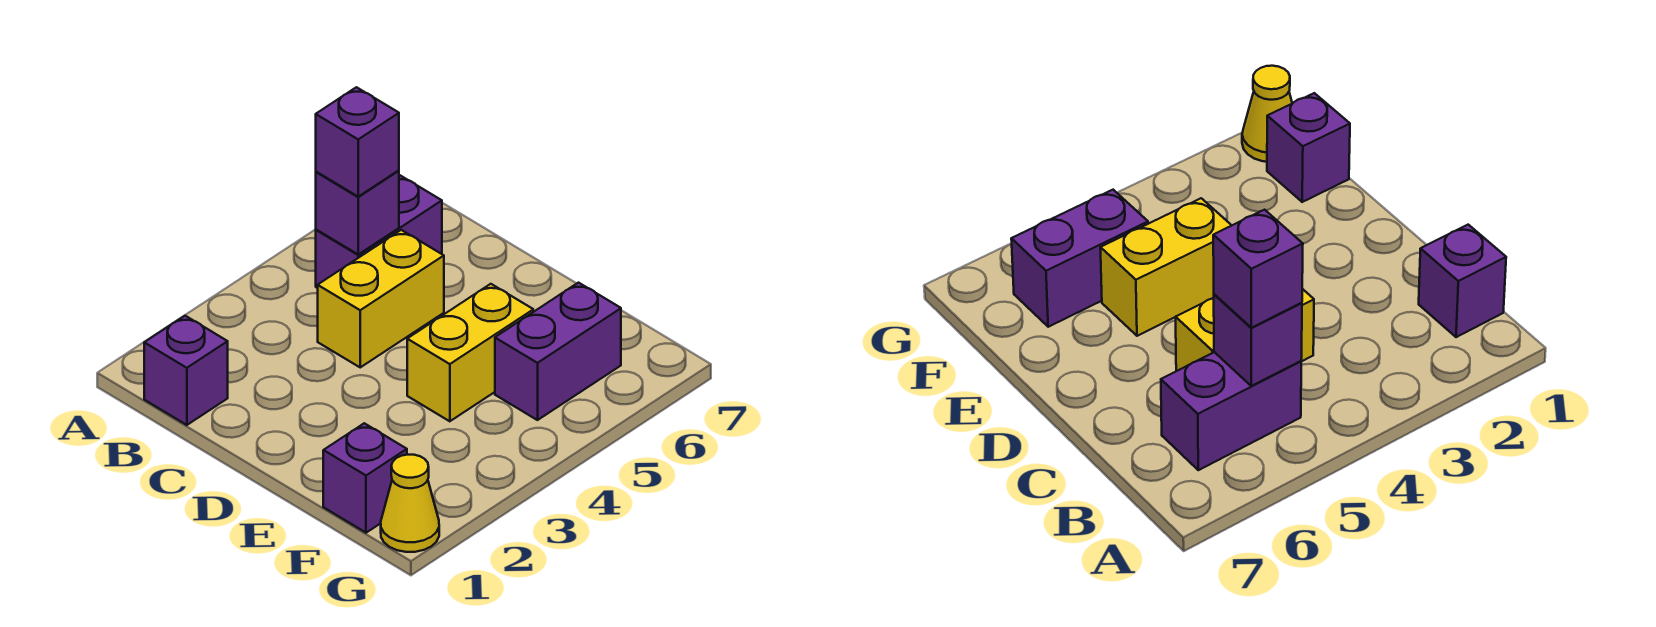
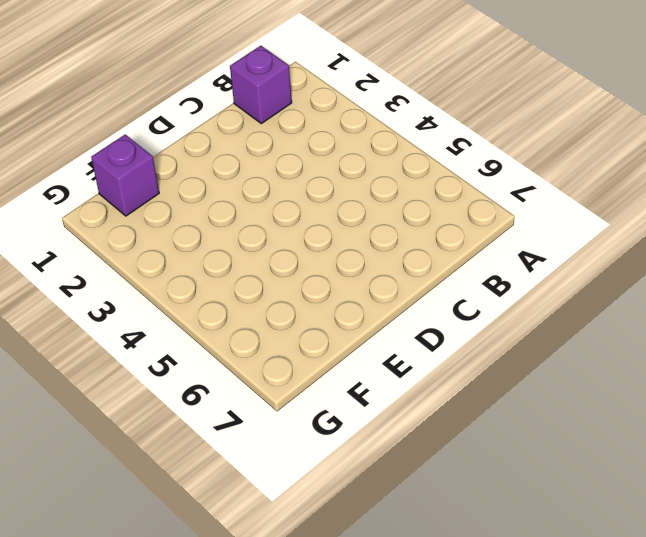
none -> purple 1x2 brick [316,175,442,288]
none -> yellow 1x2 brick [318,230,444,367]

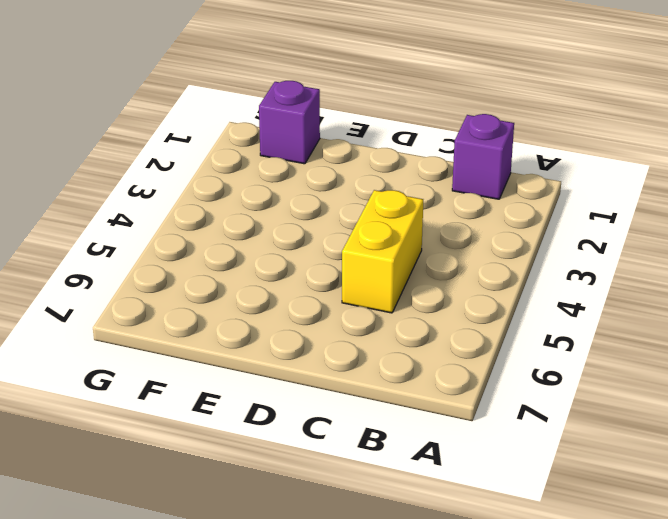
none -> purple 1x2 brick [316,175,442,288]
none -> yellow 1x2 brick [407,284,533,421]

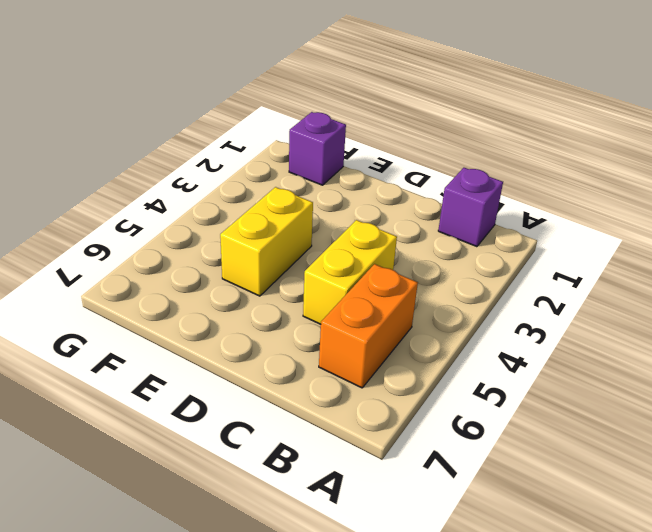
orange 1x2 brick [319,264,418,388] -> purple 1x2 brick [316,175,442,288]
none -> purple 1x2 brick [495,283,621,420]
none -> yellow 1x1 cone [381,455,439,552]

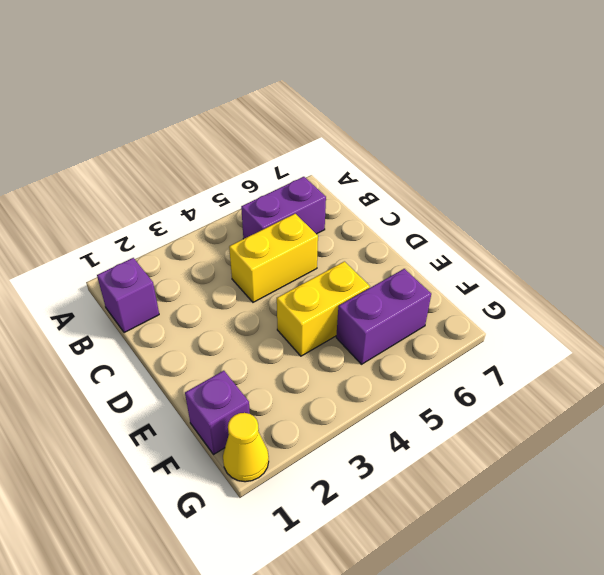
none -> purple 1x1 brick [316,171,399,254]
none -> purple 1x1 brick [316,87,399,197]

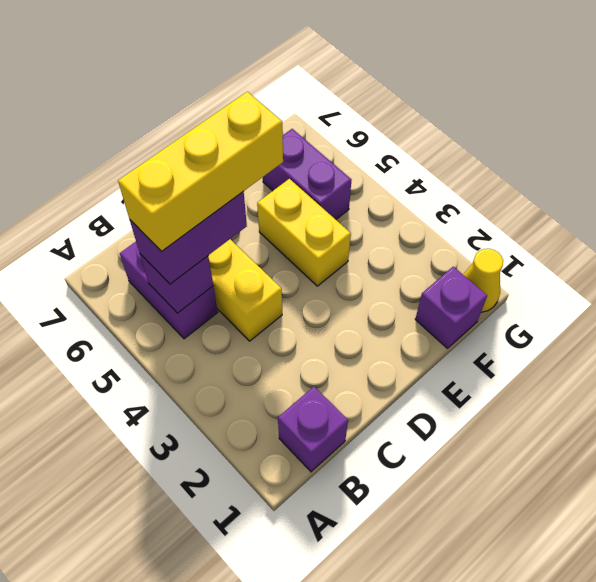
purple 1x2 brick [130,191,247,284] -> purple 1x1 brick [316,87,399,197]
yellow 1x3 brick [118,92,283,251] -> none

